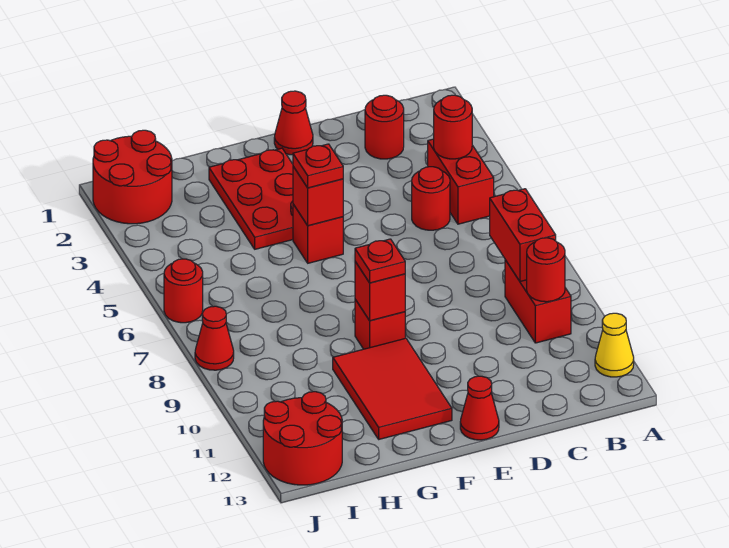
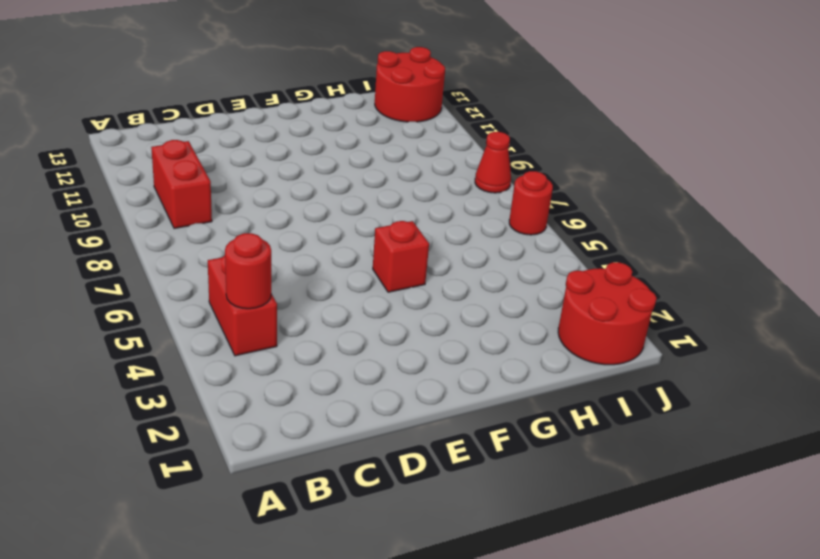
none -> yellow 1x1 cone [595,313,634,377]
none -> red 1x1 round brick [365,95,404,159]
none -> red 1x1 round brick [412,167,450,230]

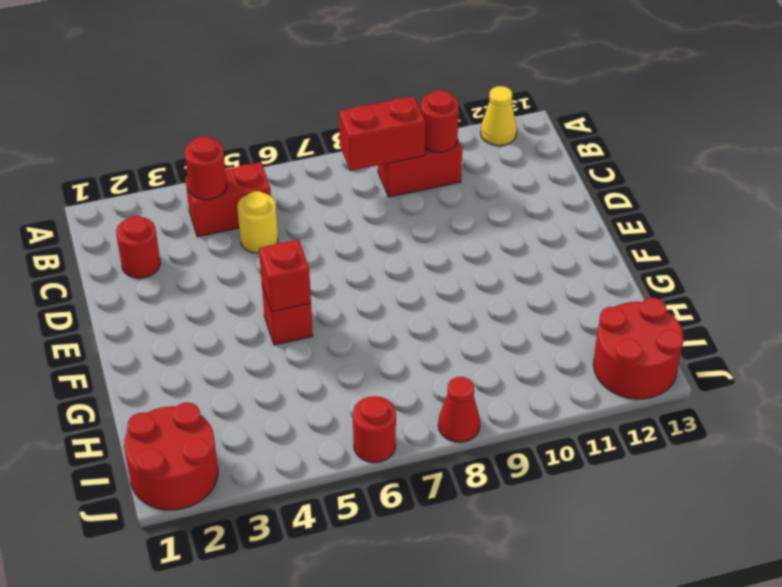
yellow 1x1 round brick [237,191,278,253] -> red 1x1 round brick [412,167,450,230]
none -> red 1x1 cone [274,91,313,155]
none -> red 1x1 cone [460,376,499,440]
none -> red 2x3 plate [209,148,293,249]

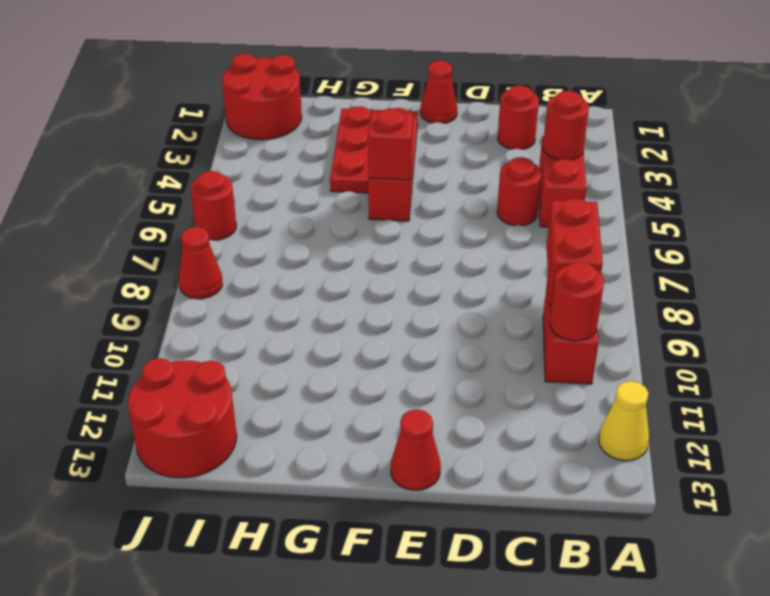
none -> red 1x1 brick [355,299,405,349]
none -> red 2x3 tile [333,338,452,439]
none -> red 1x1 brick [355,262,405,321]

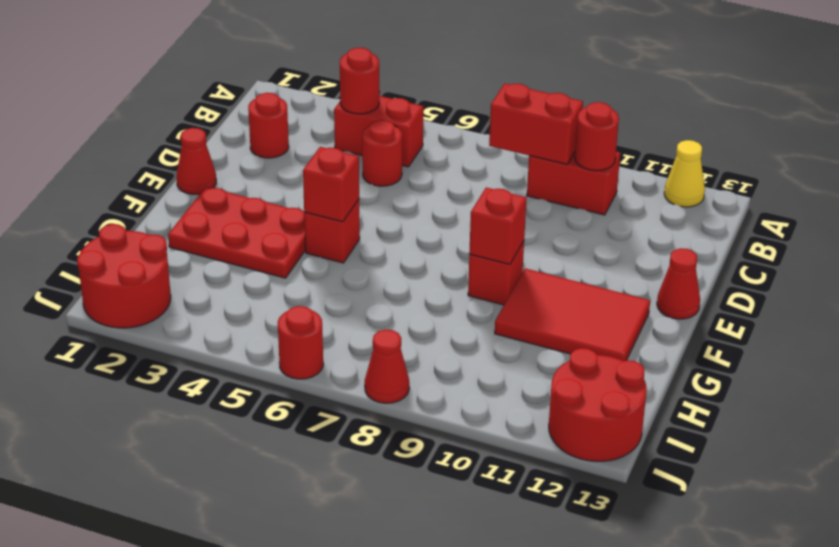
none -> red 1x1 plate [293,144,343,188]
none -> red 1x1 plate [355,239,405,283]

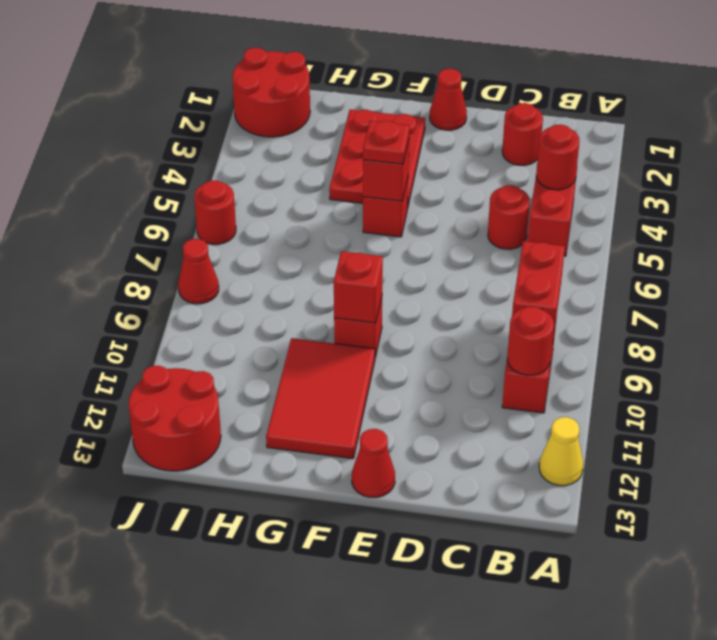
none -> red 1x1 plate [355,239,405,283]

